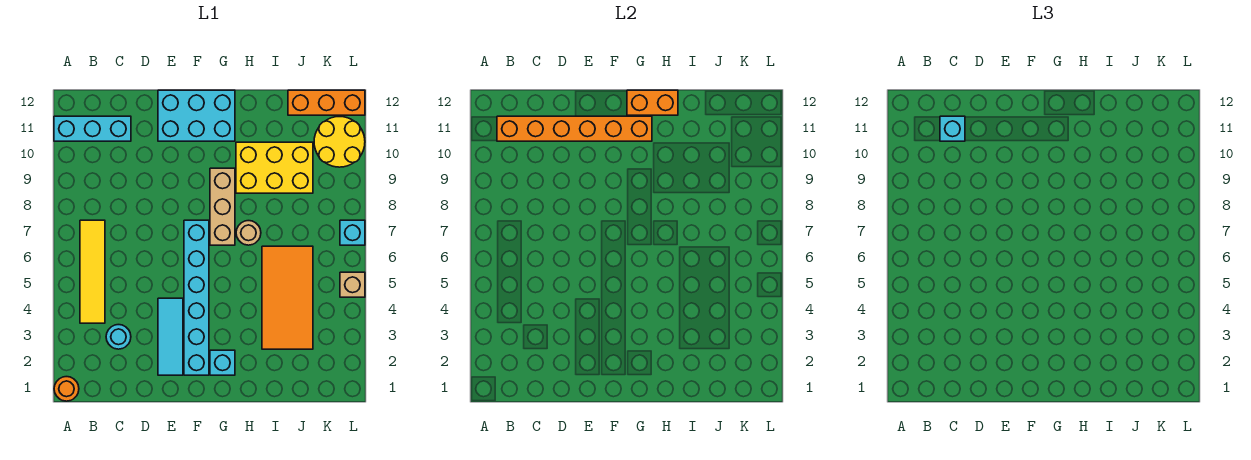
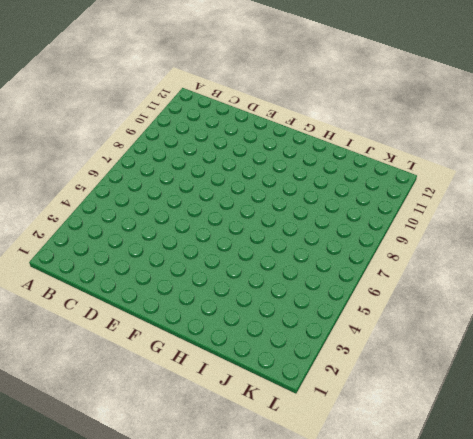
none -> orange 1x1 round brick [54,377,79,401]
none -> cyan 1x3 brick [54,116,131,141]
none -> yellow 1x4 tile [80,220,105,323]

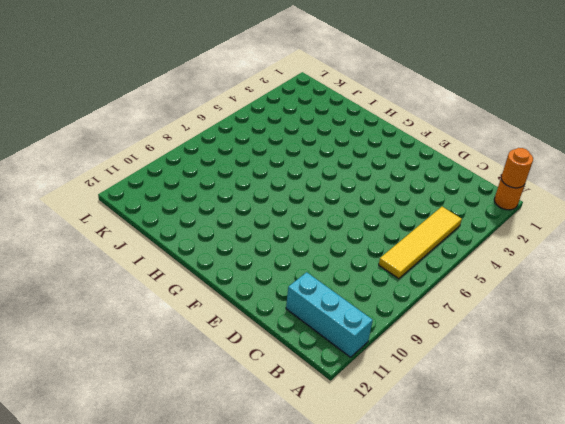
orange 1x1 round brick [501,148,533,188] -> none
none -> cyan 1x1 round brick [106,325,131,349]
none -> cyan 1x3 tile [158,298,183,375]
none -> cyan 2x3 brick [158,90,235,141]

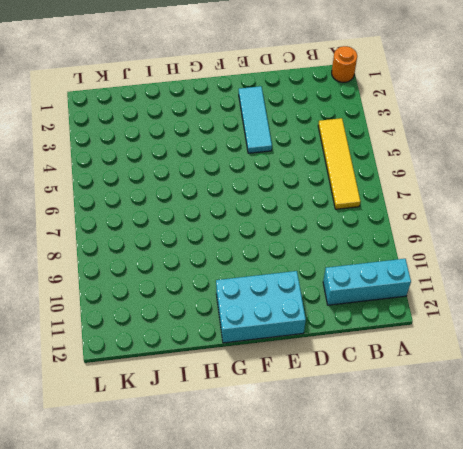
none -> cyan 1x1 round brick [106,325,131,349]
none -> cyan 1x6 brick [184,220,209,375]
none -> cyan 1x1 brick [210,350,235,375]

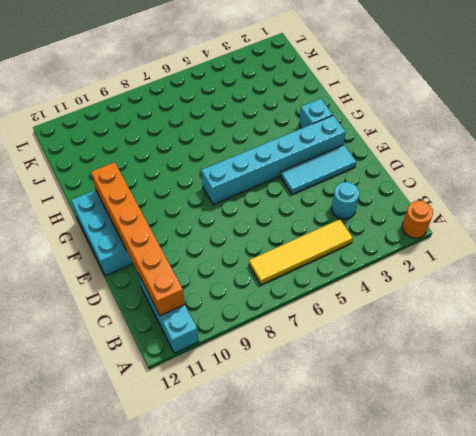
none -> tan 1x3 brick [210,168,235,245]
none -> tan 1x1 round brick [236,221,261,245]
none -> yellow 2x3 brick [236,142,313,193]

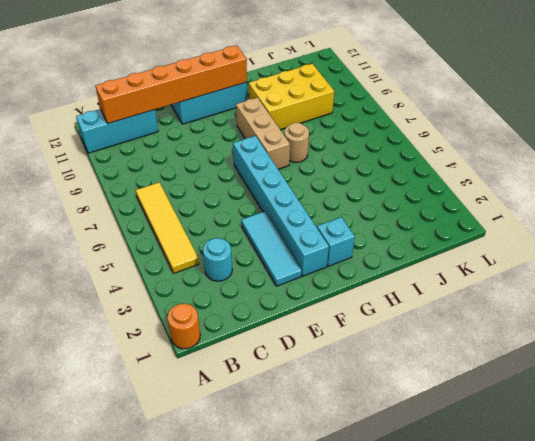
none -> orange 2x4 tile [262,246,313,349]
none -> orange 1x3 brick [288,90,365,115]
none -> yellow 2x2 round brick [314,117,365,167]

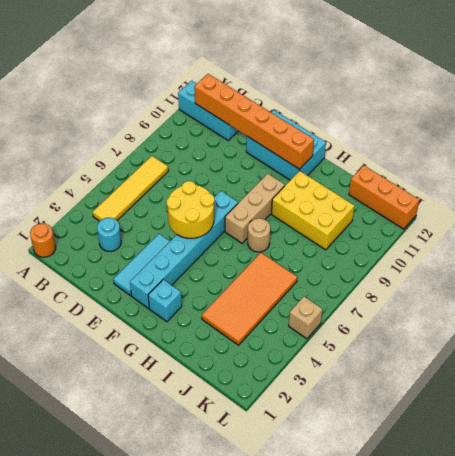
yellow 2x2 round brick [166,181,214,238] -> yellow 2x2 round brick moved to [314,117,365,167]
none -> cyan 1x1 brick [340,220,365,245]
none -> orange 1x2 brick [627,90,678,115]
none -> cyan 1x1 brick [940,116,965,141]

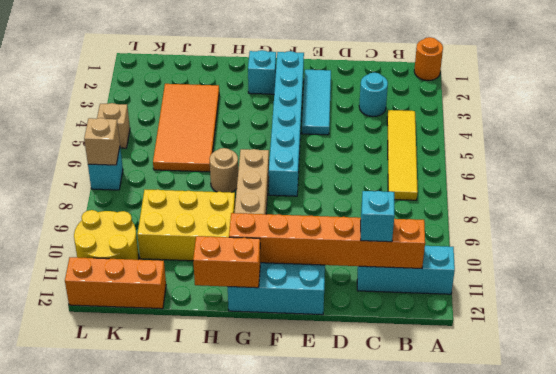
tan 1x1 brick [84,118,120,165] -> none

